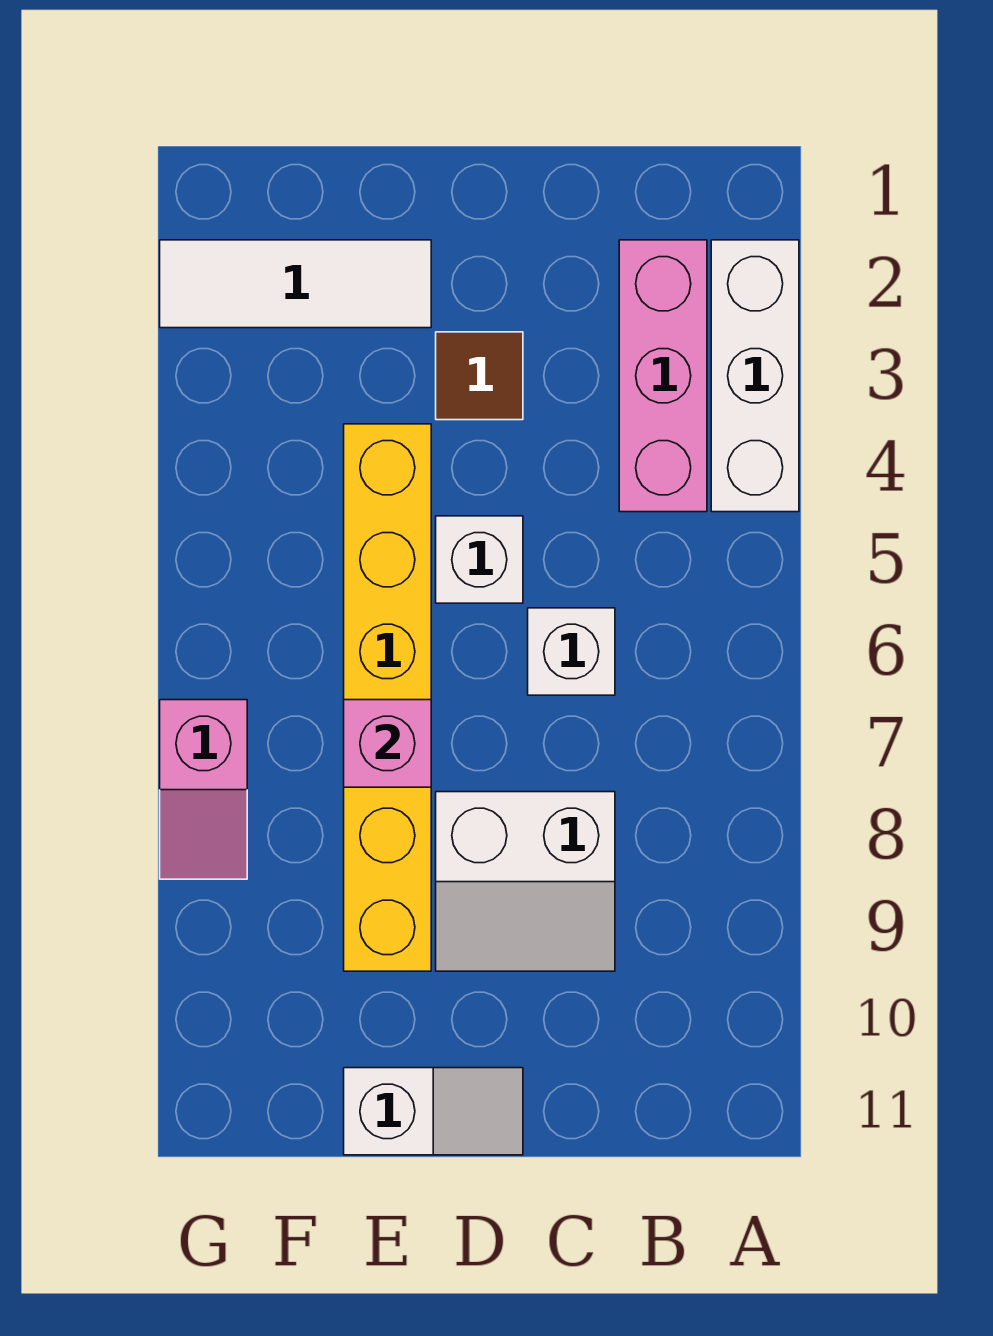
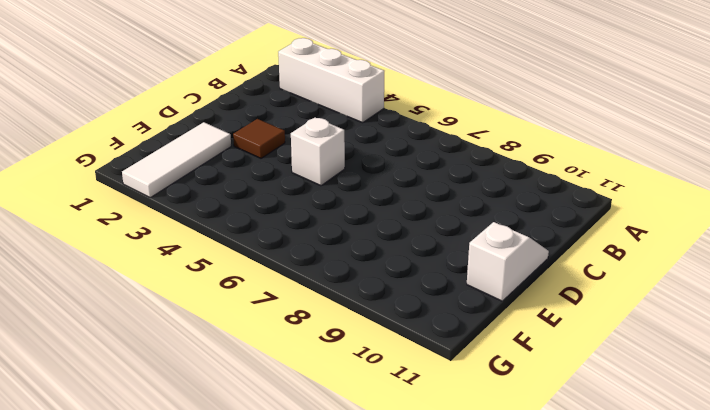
none -> pink 1x3 brick [619,240,707,512]
none -> white 1x1 brick [528,608,615,695]

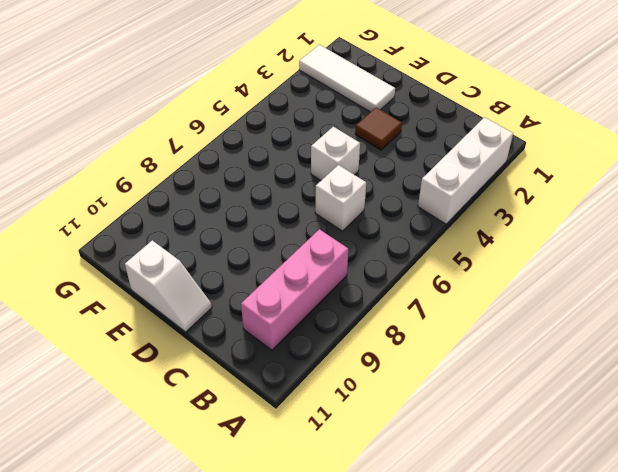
pink 1x3 brick [241,229,348,350] -> pink 1x3 brick moved to [619,240,707,512]
none -> white 2x2 slope [436,792,615,971]
none -> yellow 1x6 brick [344,424,431,971]

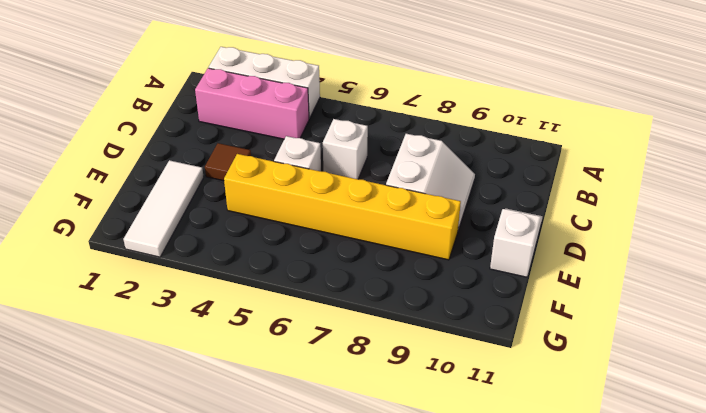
none -> pink 1x2 slope [160,700,247,879]
none -> pink 1x1 brick [344,700,431,787]

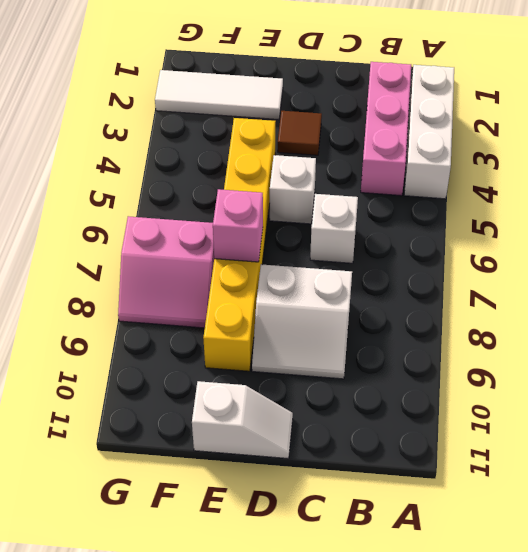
pink 2x2 slope [118,216,214,328] -> pink 1x2 slope [160,700,247,879]

